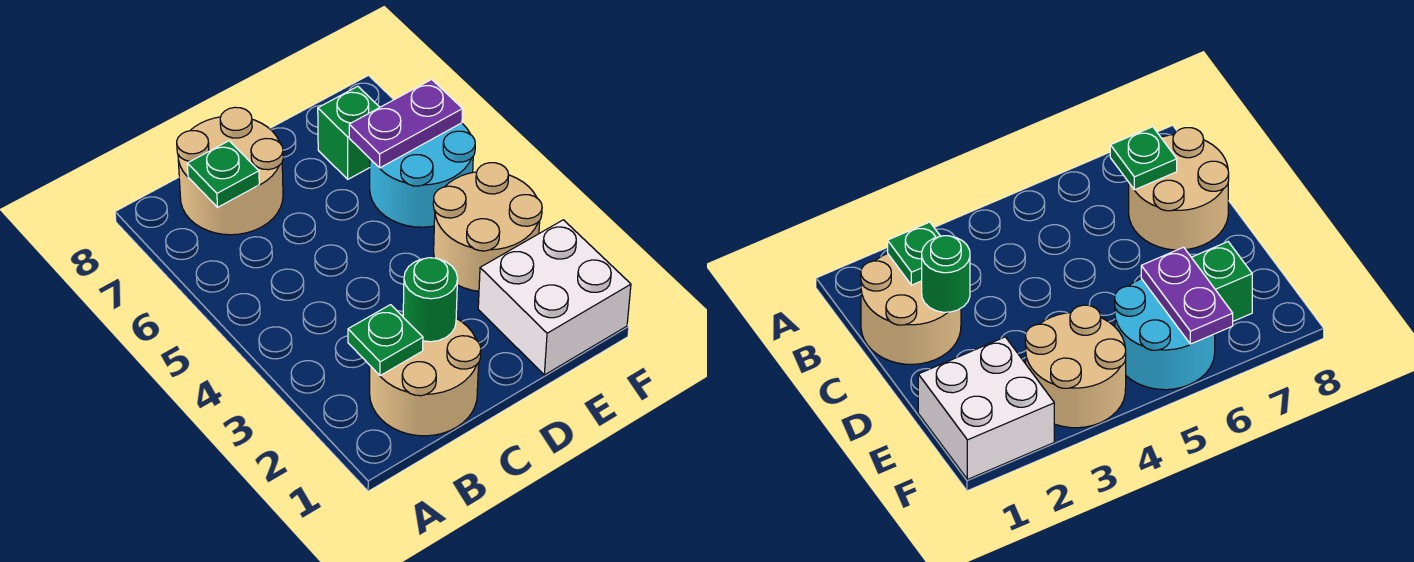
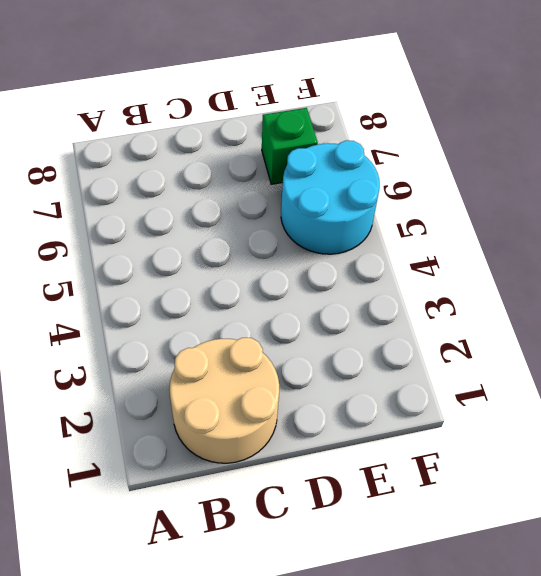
none -> tan 2x2 round brick [177,107,283,235]
none -> white 2x2 brick [478,220,631,375]

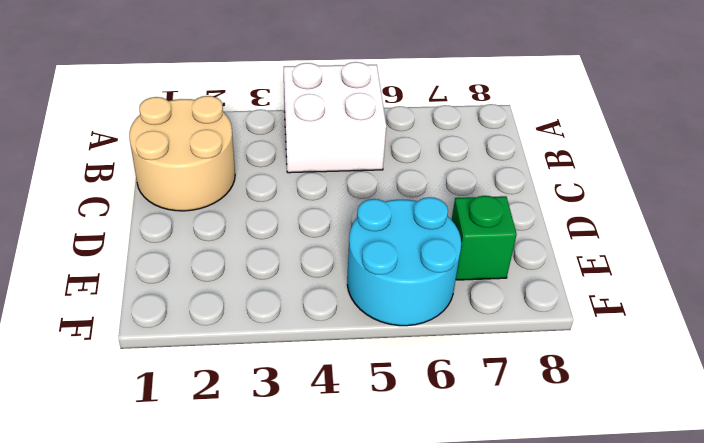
white 2x2 brick [284,62,386,173] -> white 2x2 brick moved to [478,220,631,375]
none -> tan 2x2 round brick [177,107,283,235]
none -> tan 2x2 round brick [433,163,542,291]

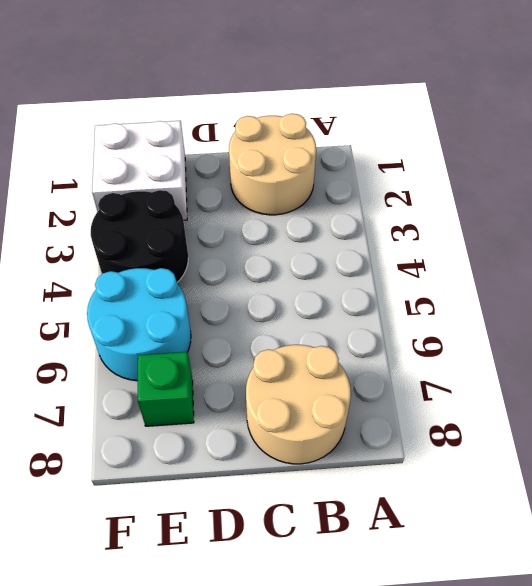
black 2x2 round brick [91,190,188,283] -> tan 2x2 round brick [433,163,542,291]
none -> green 1x1 plate [348,305,423,376]
none -> green 1x1 plate [187,141,259,207]

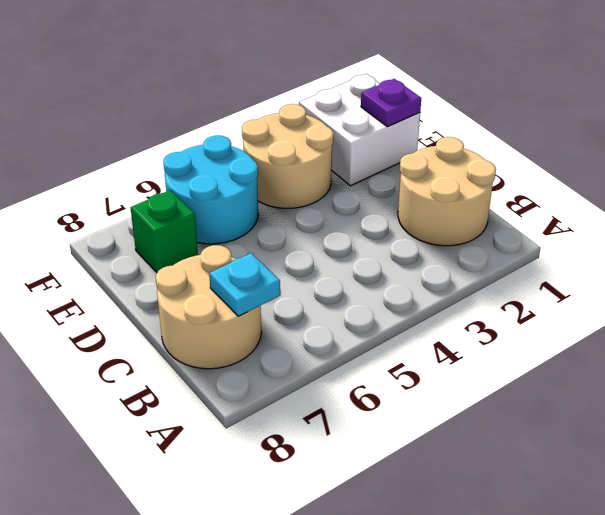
cyan 1x1 plate [209,253,280,316] -> green 1x1 plate [187,141,259,207]
purple 1x1 plate [361,79,421,127] -> none
none -> green 1x1 plate [348,305,423,376]
none -> green 1x1 round brick [403,258,458,342]

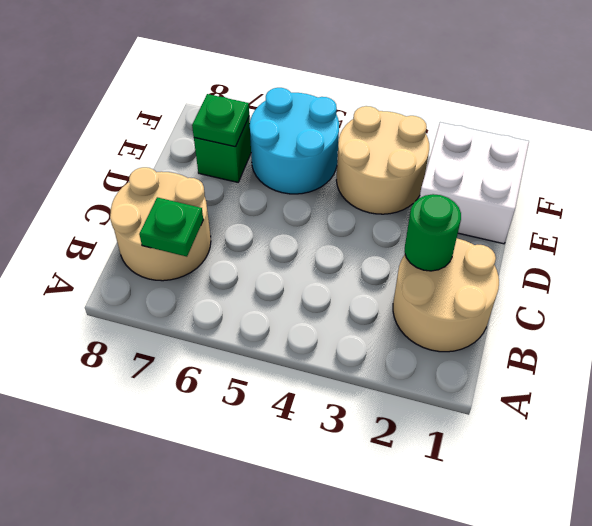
green 1x1 plate [192,94,249,147] -> green 1x1 plate moved to [348,305,423,376]
none -> purple 1x2 plate [349,79,463,168]

